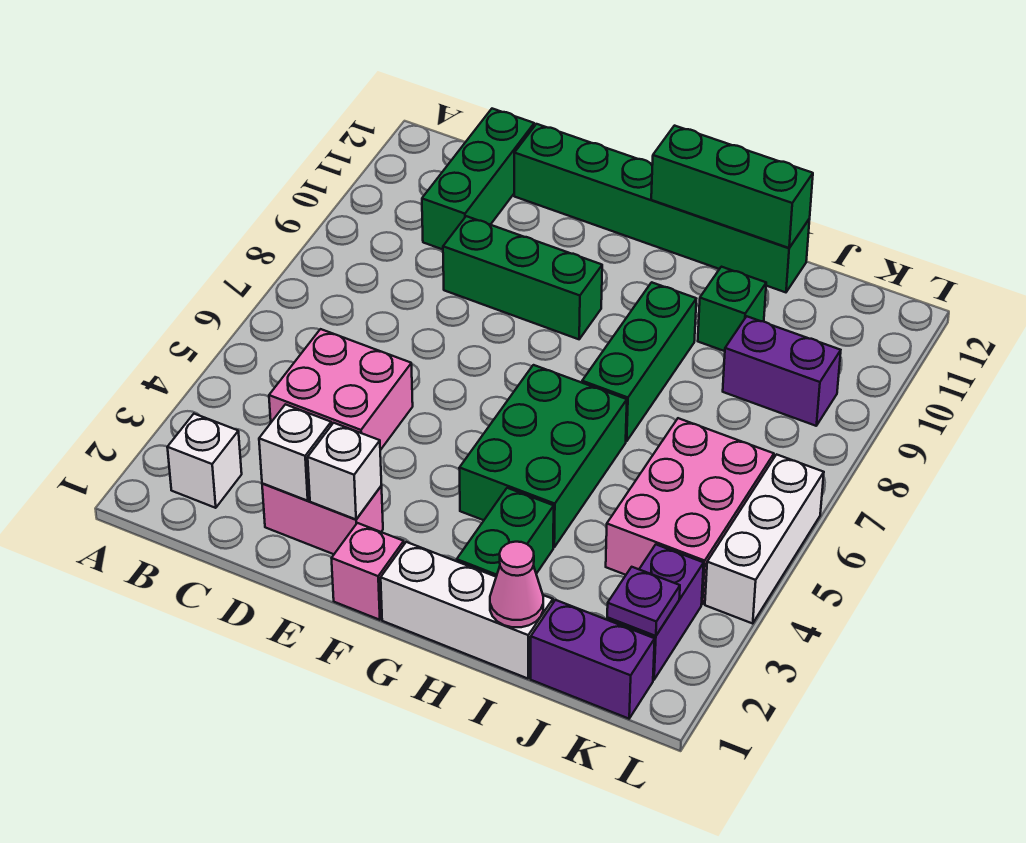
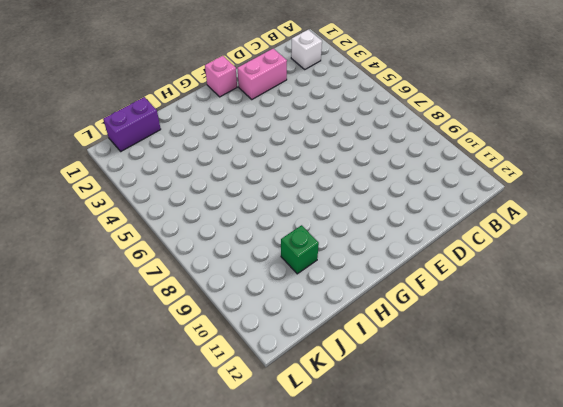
none -> pink 2x2 brick [269,329,413,450]
none -> green 1x3 brick [422,109,534,249]
none -> green 1x3 brick [443,216,602,339]

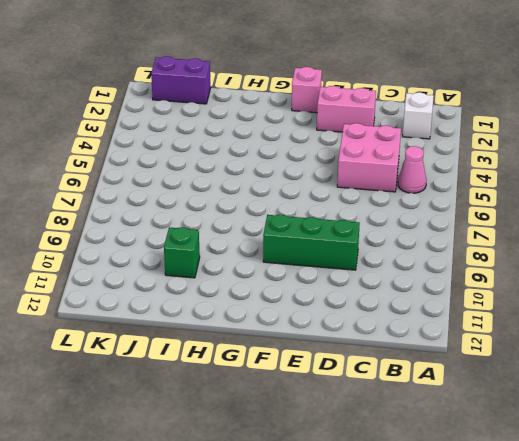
pink 1x1 cone [398,146,427,193] -> pink 1x1 cone moved to [490,542,543,627]
none -> green 1x3 brick [422,109,534,249]
none -> green 1x6 brick [514,124,810,292]
none -> white 1x3 brick [381,542,553,679]

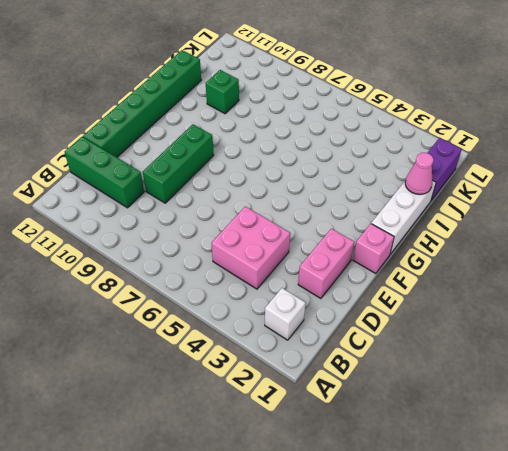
none -> green 2x3 brick [459,365,627,547]
none -> green 1x2 brick [457,488,554,577]
none -> green 1x3 brick [582,282,696,441]

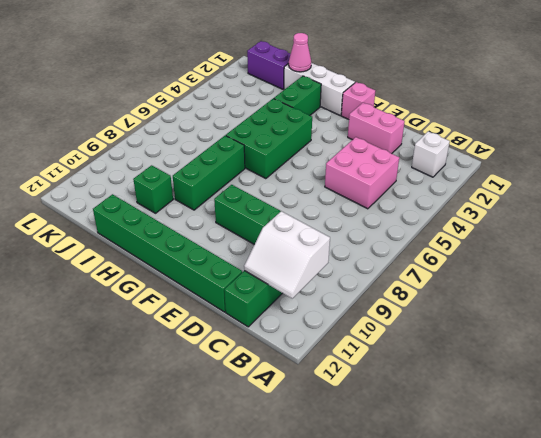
white 2x2 slope [244,211,330,298] -> none
none -> pink 2x3 brick [606,418,774,604]
none -> purple 1x2 brick [723,316,841,426]
none -> purple 1x2 brick [607,545,704,680]

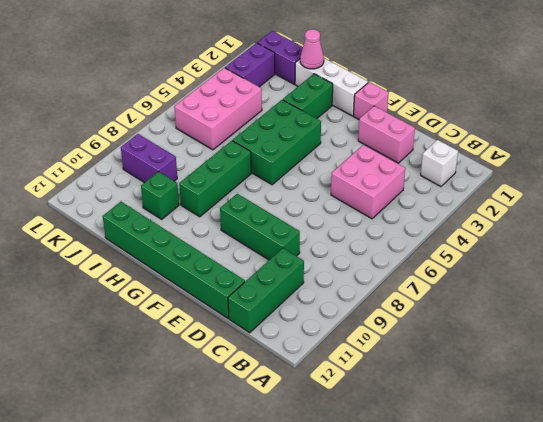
none -> white 1x3 brick [705,454,824,623]
none -> white 1x1 brick [259,404,331,501]
none -> white 1x1 brick [308,423,381,519]

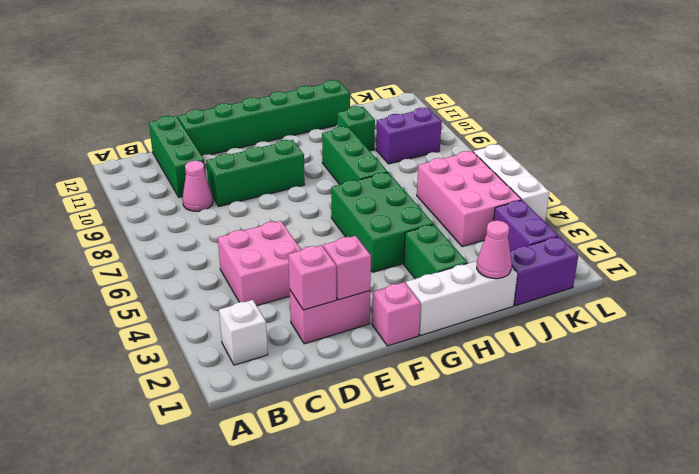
pink 1x1 cone [182,161,213,211] -> none
pink 1x1 brick [288,245,336,310] -> white 1x1 brick [259,404,331,501]
pink 1x1 brick [323,236,371,300] -> white 1x1 brick [308,423,381,519]
none -> green 1x3 brick [651,126,813,248]
none -> purple 1x1 plate [607,567,680,636]

